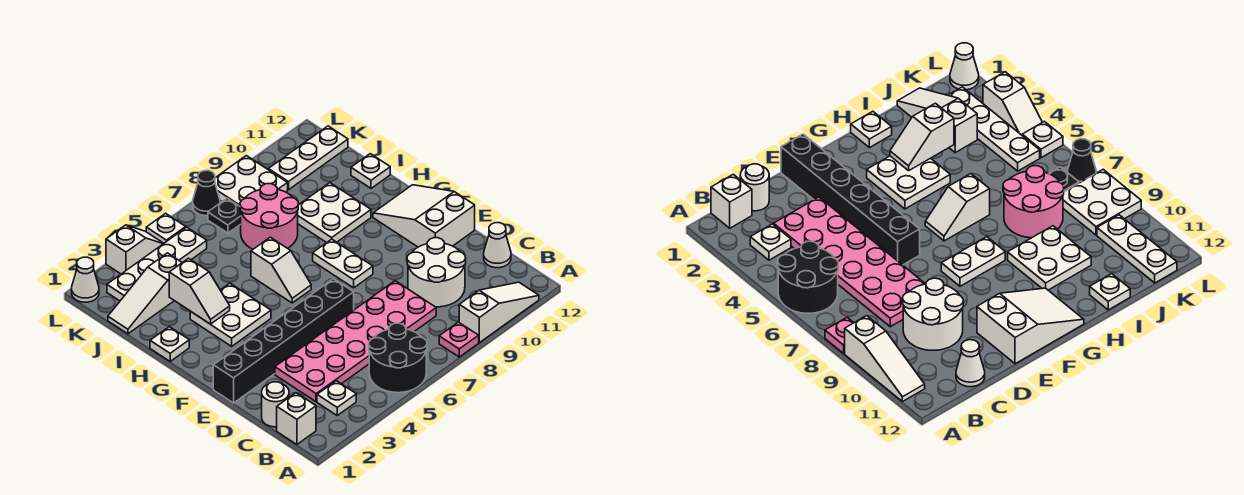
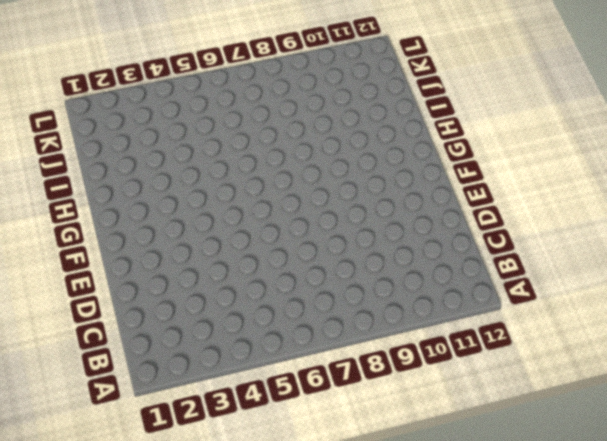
none -> black 2x2 round brick [369,323,427,393]
none -> pink 1x1 plate [439,322,479,357]
none -> white 1x3 slope [459,282,539,343]

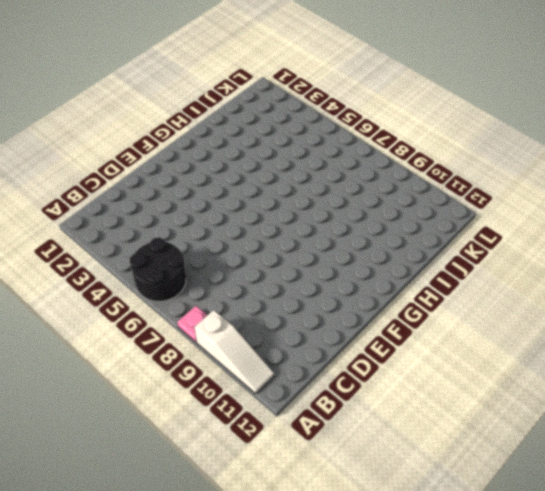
none -> white 1x1 brick [277,393,316,444]
none -> white 1x1 plate [317,381,356,415]
none -> white 1x1 round brick [262,382,289,427]

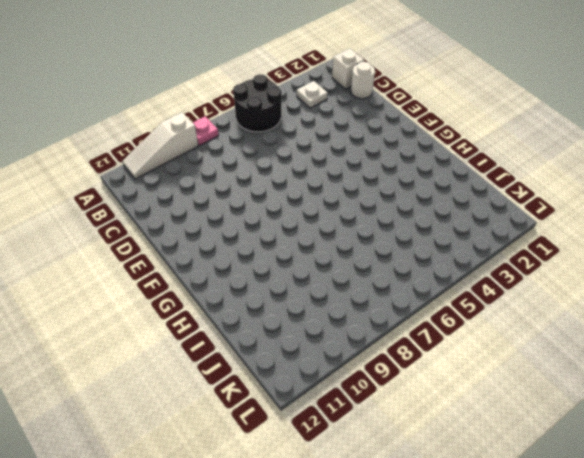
none -> pink 2x6 plate [275,281,436,402]
none -> white 2x2 round brick [407,238,466,307]
none -> white 1x1 cone [484,223,511,268]

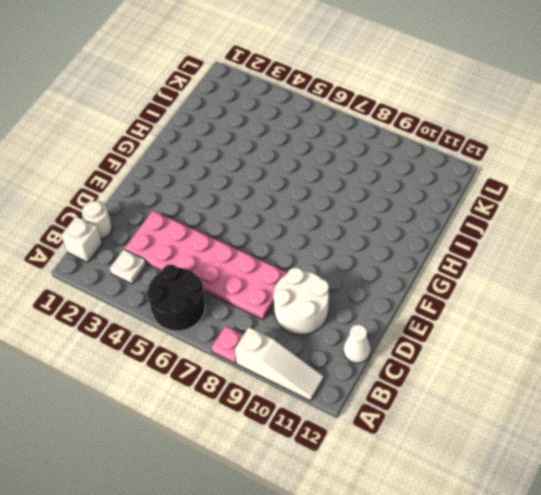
none -> black 1x6 brick [213,279,354,403]
none -> white 2x3 slope [373,185,475,247]
none -> white 1x2 plate [313,239,373,288]

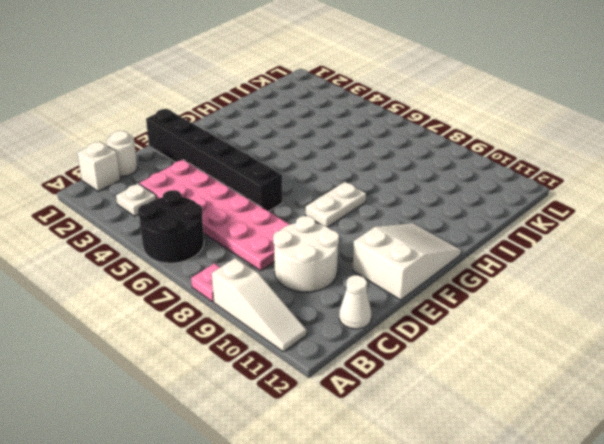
none -> white 2x2 plate [190,283,271,346]
none -> white 1x2 slope [251,237,311,303]
none -> white 1x1 plate [150,327,189,361]

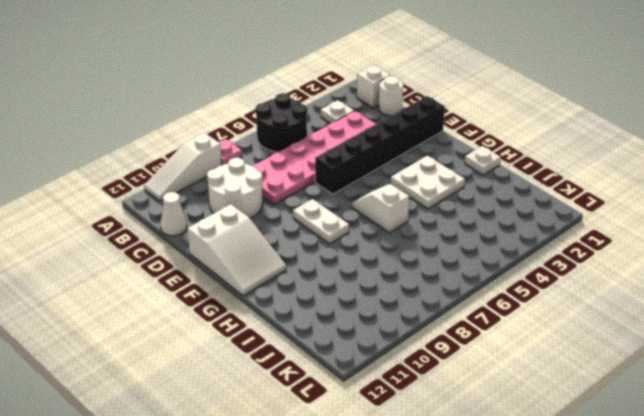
none -> white 2x2 plate [298,183,371,243]
none -> pink 2x2 round brick [240,184,298,249]
none -> white 1x1 plate [351,154,390,188]

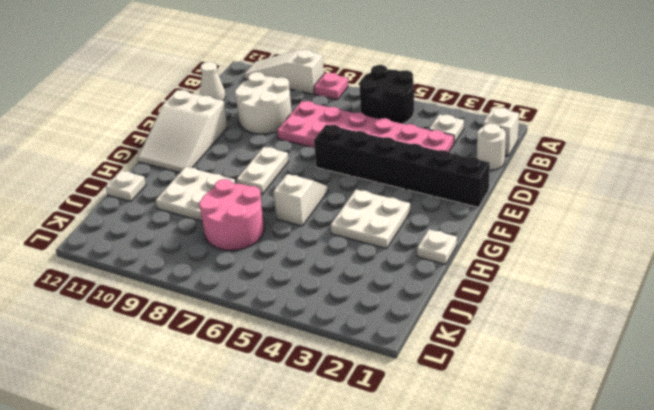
none -> white 1x3 slope [108,253,182,334]
none -> white 1x4 plate [107,227,207,301]
none -> black 1x1 plate [208,198,241,233]

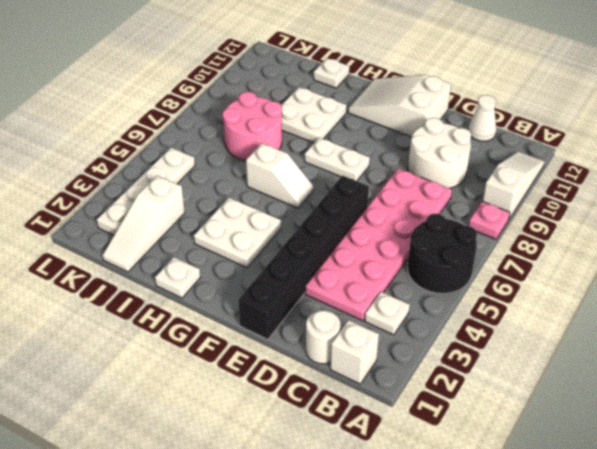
none -> black 1x1 plate [208,198,241,233]
none -> white 2x2 plate [215,156,288,206]
none -> white 1x3 plate [268,126,348,190]

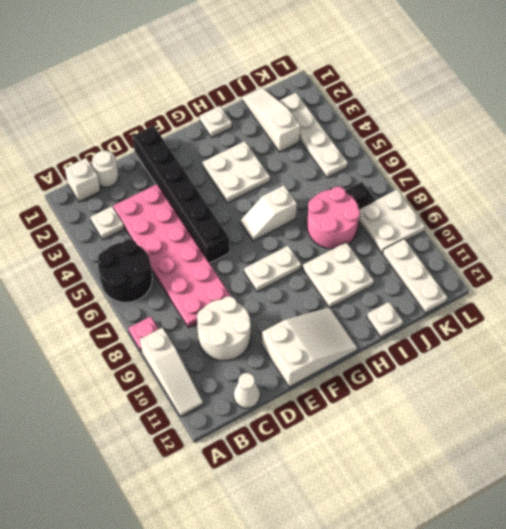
none -> white 1x1 cone [72,257,99,302]
none -> white 1x2 slope [106,225,164,274]
none -> white 1x1 plate [146,213,186,243]

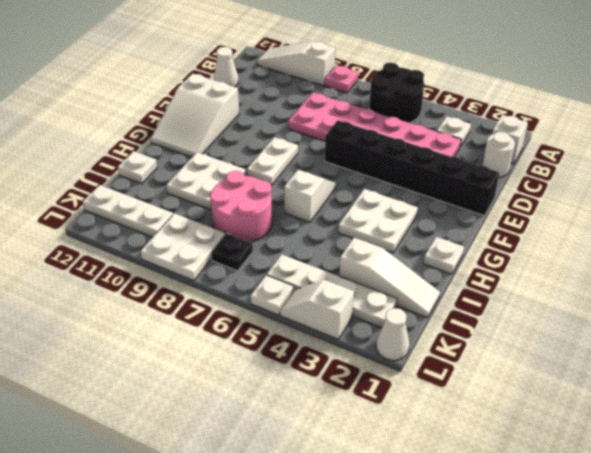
none -> white 2x2 round brick [407,238,466,307]
none -> black 1x1 cone [193,170,220,216]
none -> white 1x2 slope [169,258,230,324]

